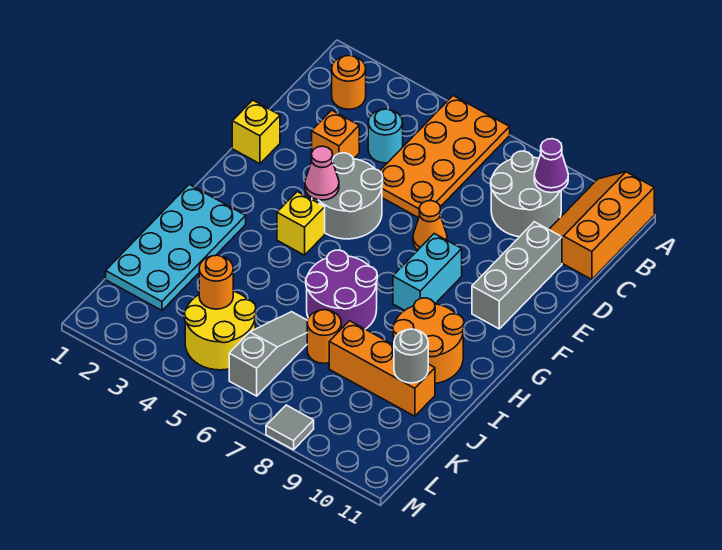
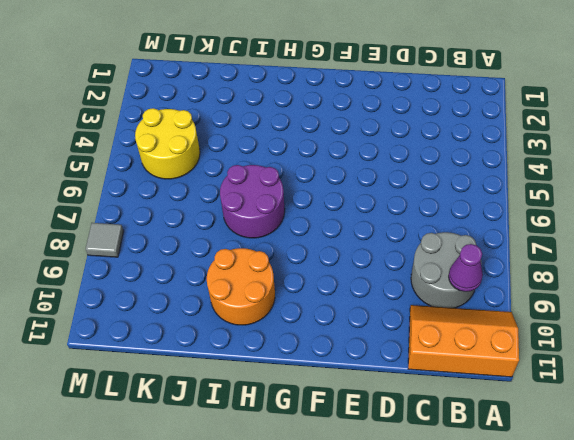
none -> orange 2x4 plate [380,96,510,218]
none -> orange 1x1 round brick [332,56,366,109]
none -> cyan 1x1 round brick [368,109,403,163]

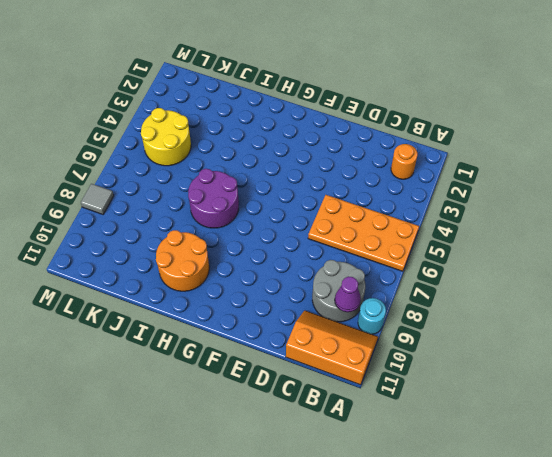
cyan 1x1 round brick [358,298,386,334] -> cyan 1x1 round brick moved to [368,109,403,163]
none -> orange 1x1 brick [312,110,359,159]
none -> grey 1x3 brick [472,222,562,329]
none -> yellow 1x1 brick [232,100,280,164]

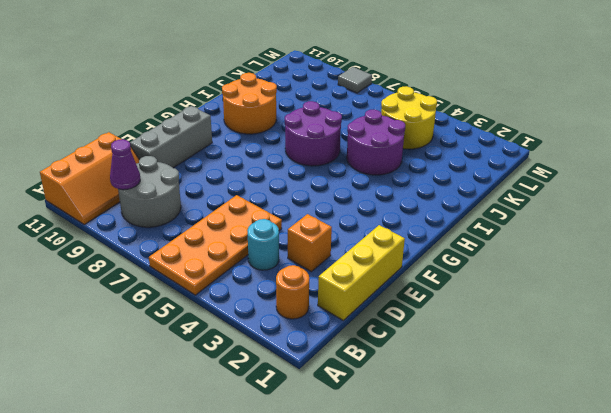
yellow 1x3 brick [318,225,405,320] -> yellow 1x1 brick [232,100,280,164]
purple 2x2 round brick [347,110,405,175] -> none
none -> grey 2x2 round brick [312,153,383,239]
none -> orange 1x1 cone [413,201,447,250]
none -> cyan 1x2 brick [393,234,462,310]

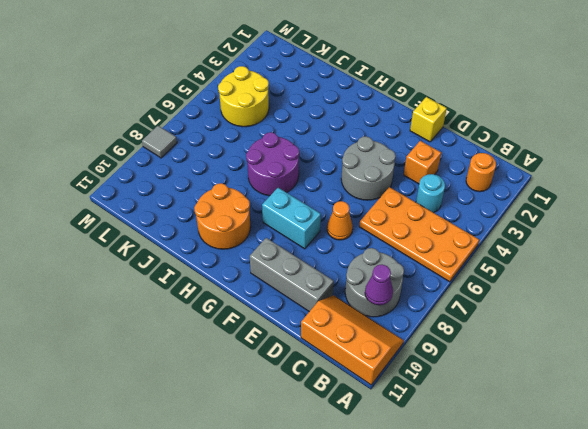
none -> yellow 1x1 brick [277,192,325,255]
none -> cyan 2x4 plate [106,185,246,310]
none -> grey 1x3 slope [229,312,308,396]

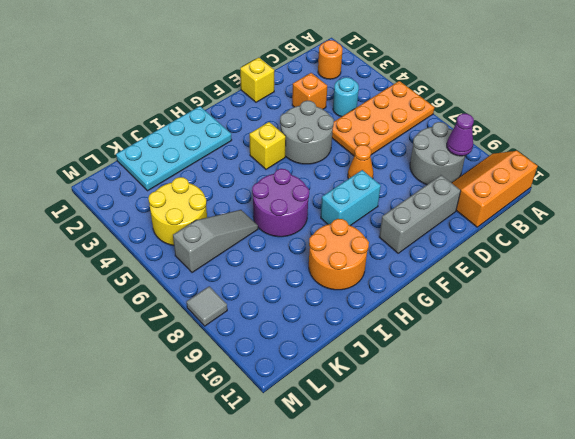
none -> orange 1x1 round brick [307,310,341,364]
none -> orange 1x3 brick [329,321,435,416]
none -> pink 1x1 cone [305,146,339,200]

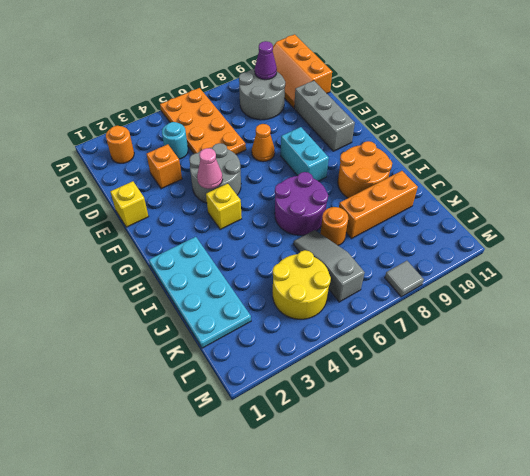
none -> grey 1x1 round brick [394,329,428,383]
none -> orange 1x1 round brick [199,255,233,309]

